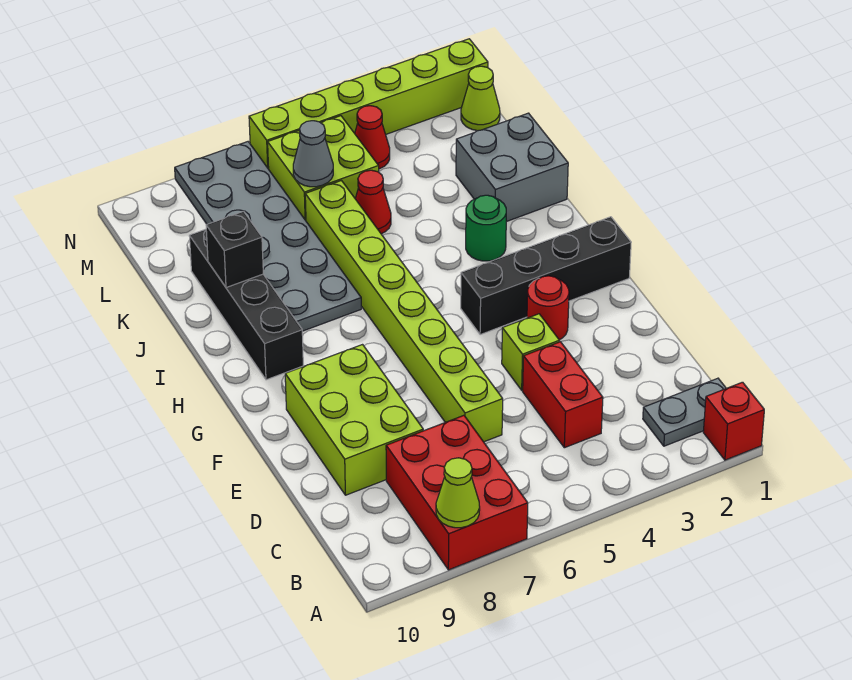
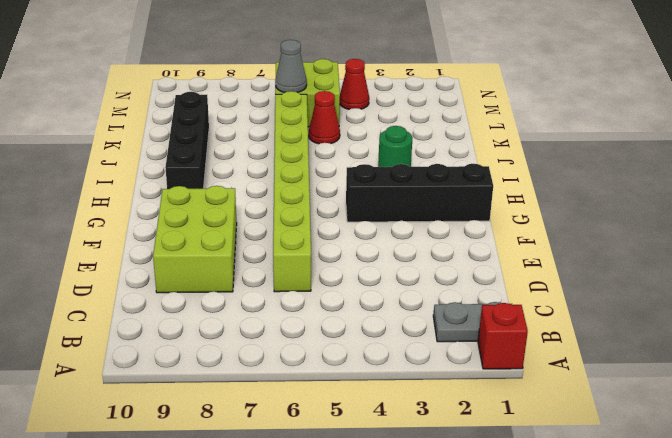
none -> red 2x3 brick [386,415,528,570]
none -> red 1x2 brick [523,342,603,448]
none -> lime 1x1 brick [502,314,559,390]

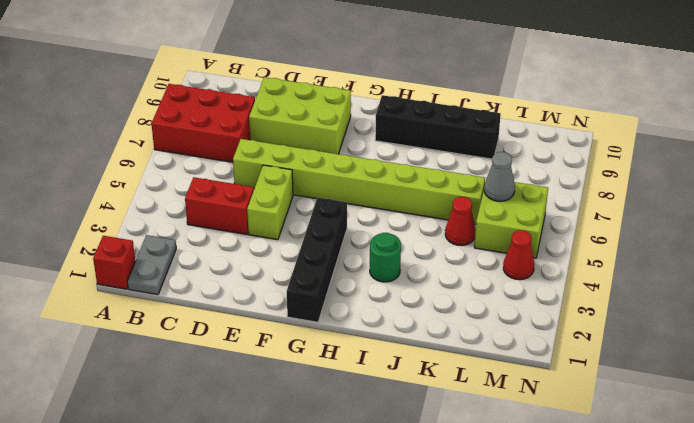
lime 1x2 brick [247,165,293,240] -> lime 1x1 brick [502,314,559,390]
none -> red 1x1 round brick [527,276,569,340]
none -> grey 2x6 plate [175,142,361,331]
none -> grey 2x2 brick [456,113,568,222]

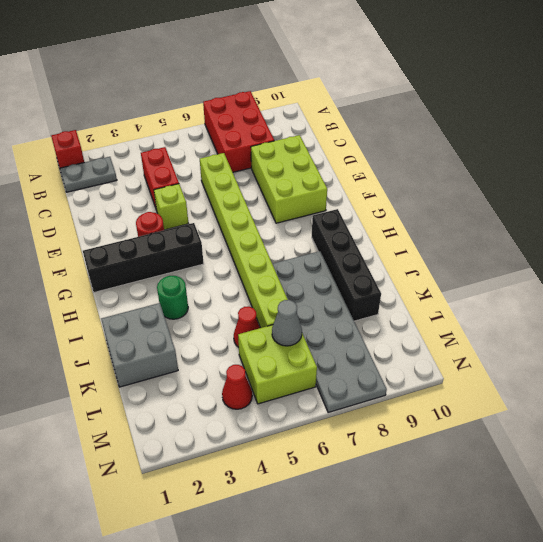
none -> lime 1x1 cone [461,66,500,131]
none -> lime 1x6 brick [249,39,488,169]
none -> lime 1x1 cone [436,458,480,528]

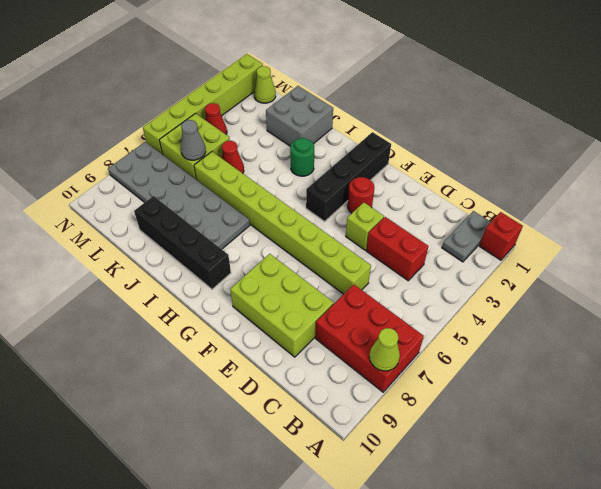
none -> black 1x1 brick [206,211,263,288]

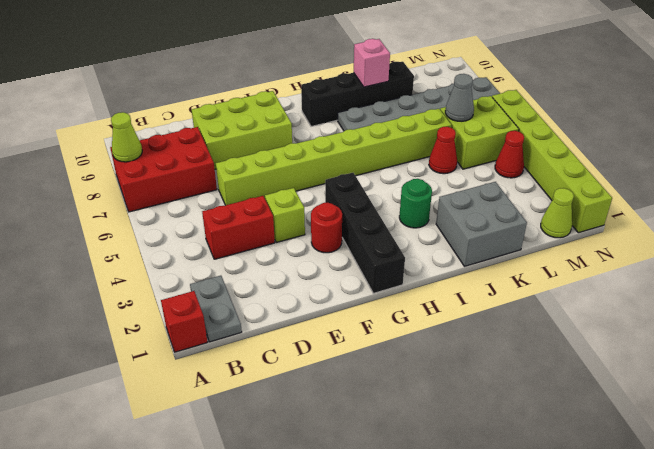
pink 1x1 brick [354,39,390,87] -> black 1x1 brick [206,211,263,288]

